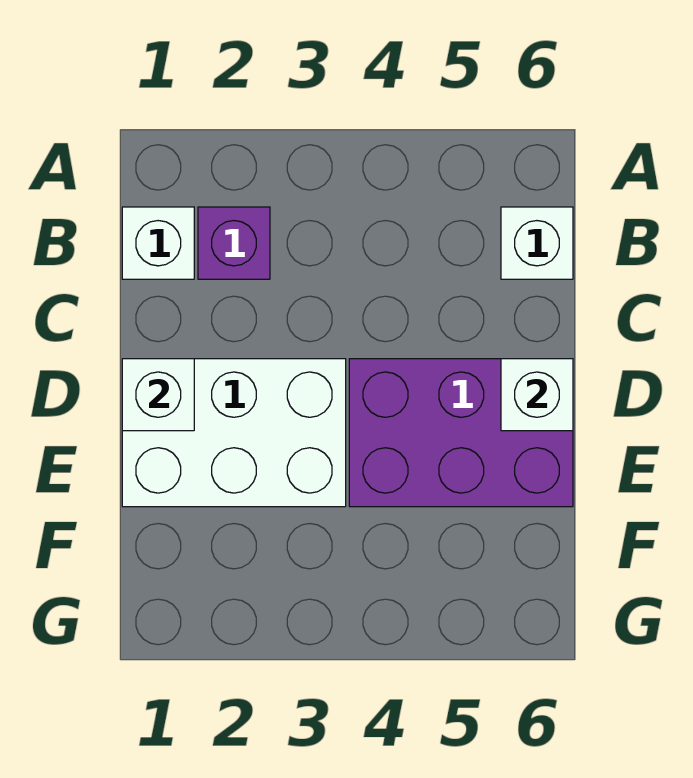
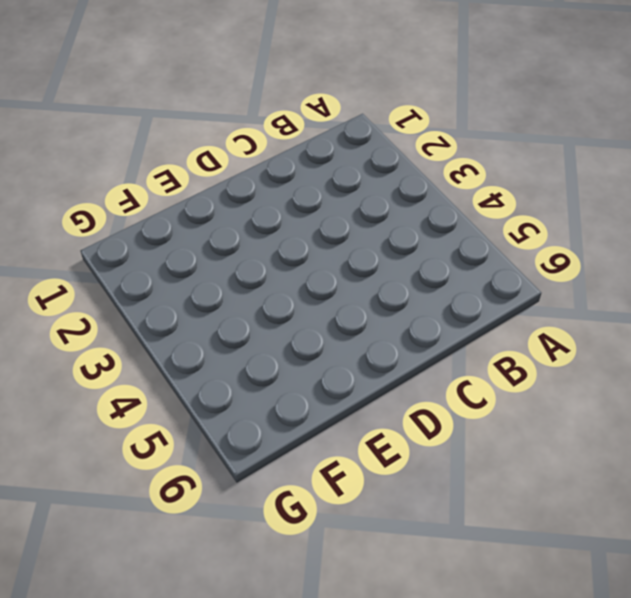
none -> white 1x1 brick [122,207,194,279]
none -> purple 1x1 brick [198,207,270,279]

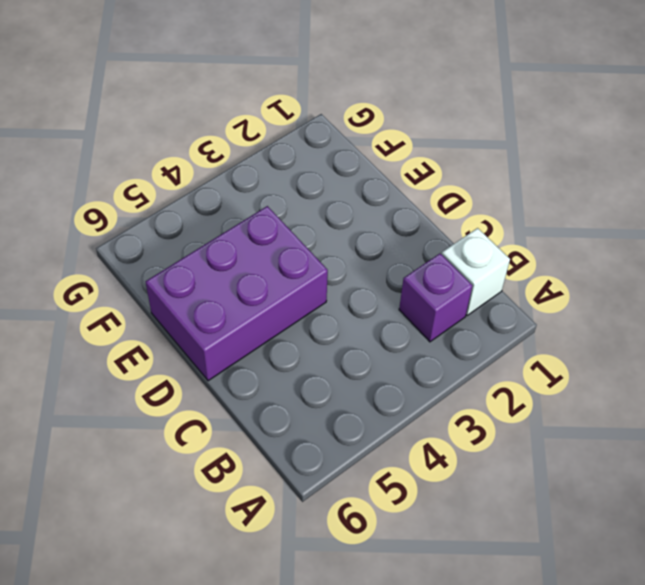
none -> white 1x1 brick [501,207,573,279]
none -> white 2x3 brick [122,359,346,507]

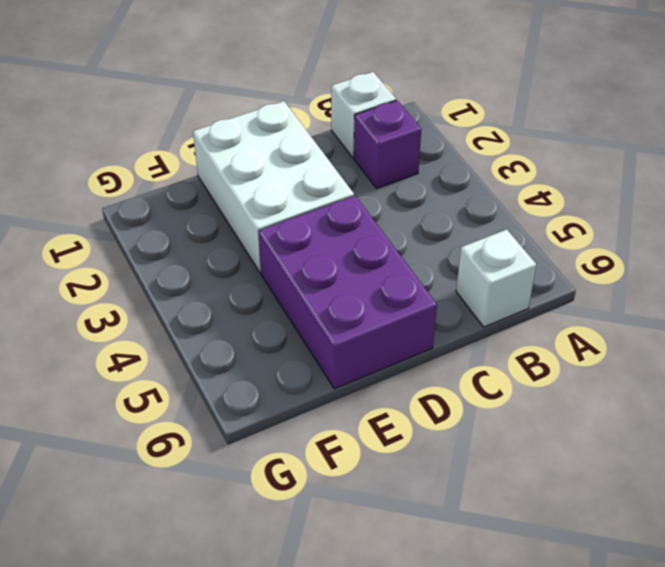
none -> white 1x1 brick [122,359,194,431]
none -> white 1x1 brick [501,359,573,431]

